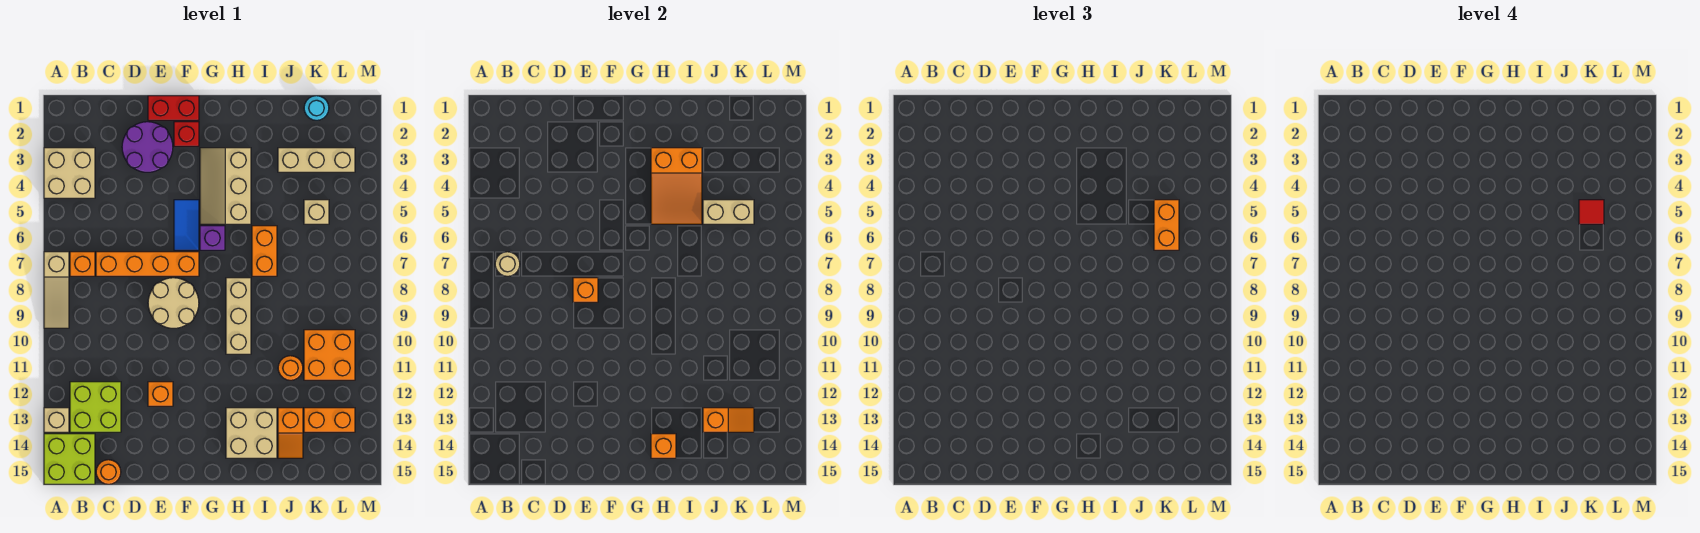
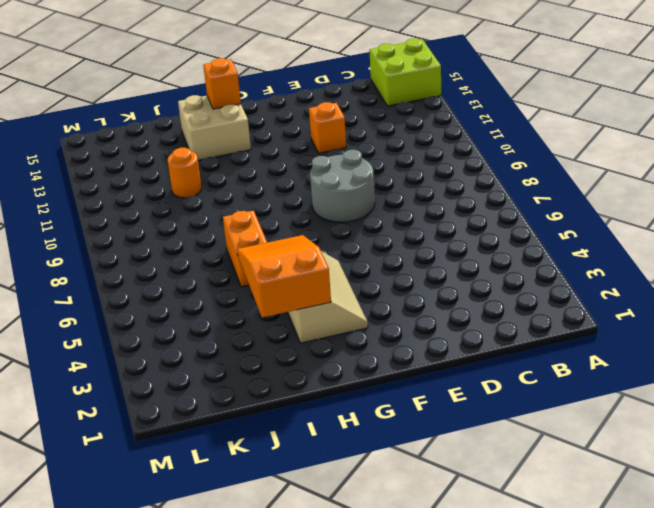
grey 2x2 round brick [310,150,375,222] -> tan 2x2 round brick [148,278,199,328]
none -> tan 2x2 brick [44,148,95,198]
none -> tan 1x3 slope [44,252,69,328]
none -> tan 1x1 brick [44,408,69,432]
none -> orange 1x1 brick [70,252,95,276]

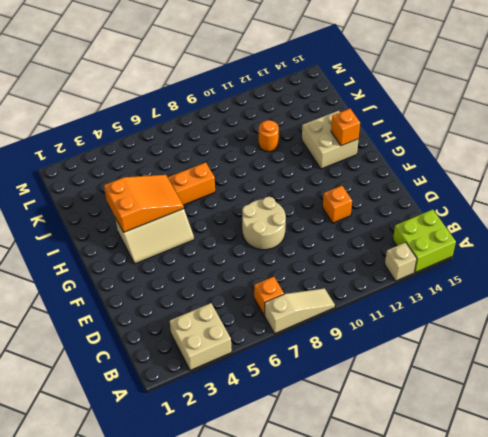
none -> lime 2x2 brick [70,382,121,432]
none -> orange 1x4 brick [96,252,199,276]
none -> orange 1x1 round brick [96,460,121,484]
none -> purple 2x2 round brick [122,122,173,172]

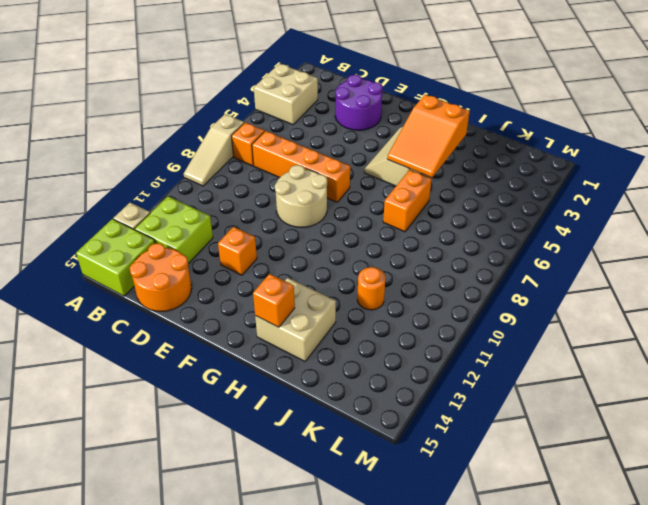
orange 2x2 round brick [130,243,191,311] -> orange 1x1 round brick [96,460,121,484]
none -> red 1x2 brick [148,96,199,120]
none -> red 1x1 brick [174,122,199,146]
none -> blue 1x2 tile [174,200,199,250]
none -> purple 1x1 brick [200,226,225,250]

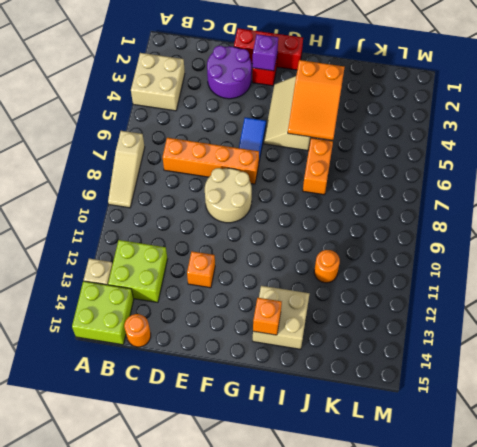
red 1x3 brick [234,28,303,70] -> red 1x2 brick [148,96,199,120]
purple 1x1 brick [253,34,278,71] -> purple 1x1 brick moved to [200,226,225,250]
none -> orange 1x1 brick [70,252,95,276]
none -> tan 1x3 brick [226,278,251,354]
none -> tan 1x3 brick [278,148,355,172]
none -> orange 1x2 slope [278,408,303,458]

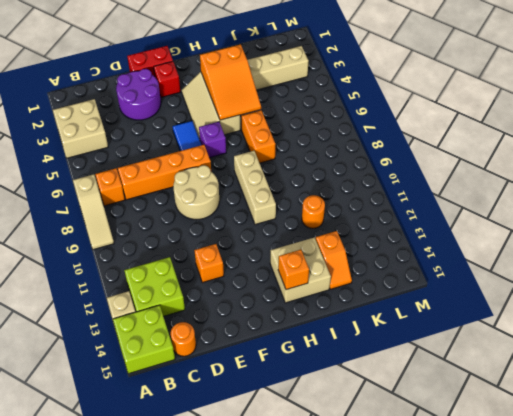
none -> cyan 1x1 round brick [304,96,329,120]
none -> tan 1x1 brick [304,200,329,224]
none -> orange 2x2 brick [304,330,355,380]
none -> orange 1x2 brick [304,408,355,432]

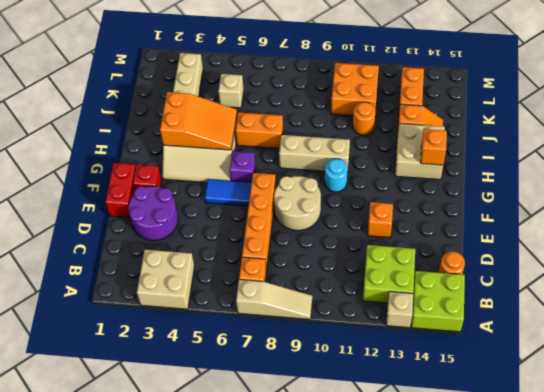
cyan 1x1 round brick [325,159,347,192] -> cyan 1x1 round brick moved to [304,96,329,120]
none -> tan 1x1 round brick [495,252,520,276]
none -> orange 1x1 brick [573,278,598,302]
none -> tan 1x2 brick [703,200,754,224]
none -> orange 1x2 slope [703,408,754,432]

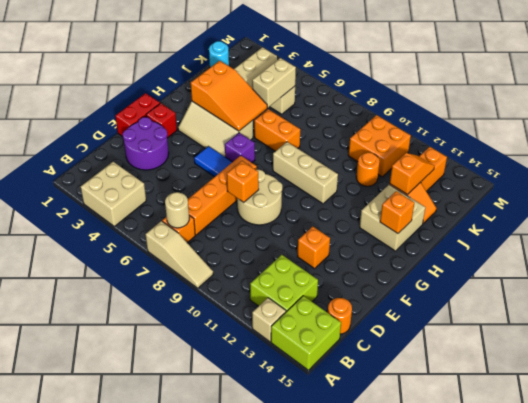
none -> orange 1x2 brick [1154,200,1179,250]
none -> red 1x1 tile [1579,200,1604,224]

